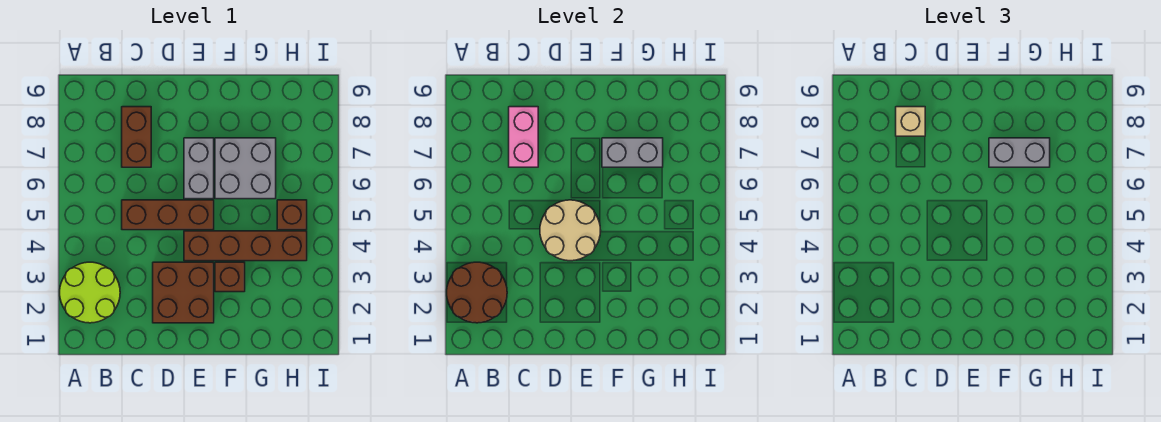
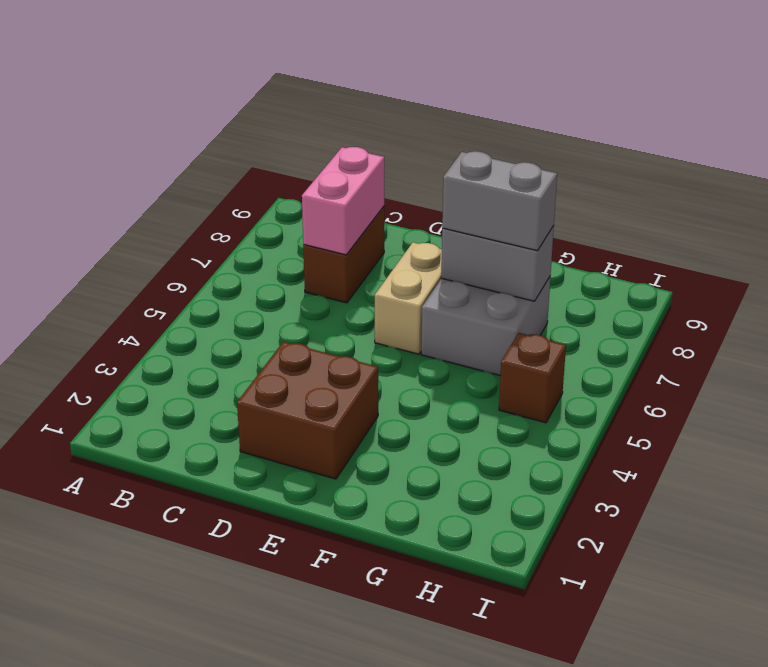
tan 1x2 brick [375,242,442,354] -> grey 1x2 brick [184,138,214,199]
none -> lime 2x2 round brick [60,262,120,323]
none -> brown 1x3 brick [122,200,214,230]
none -> brown 1x4 brick [184,231,307,261]

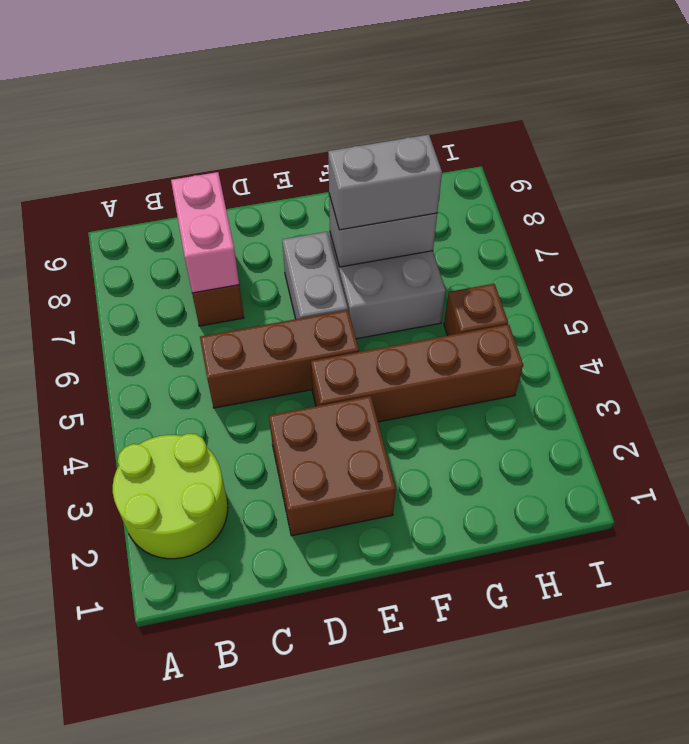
none -> brown 1x1 brick [215,262,245,292]
none -> brown 2x2 round brick [447,262,507,323]
none -> tan 2x2 round brick [540,200,601,261]

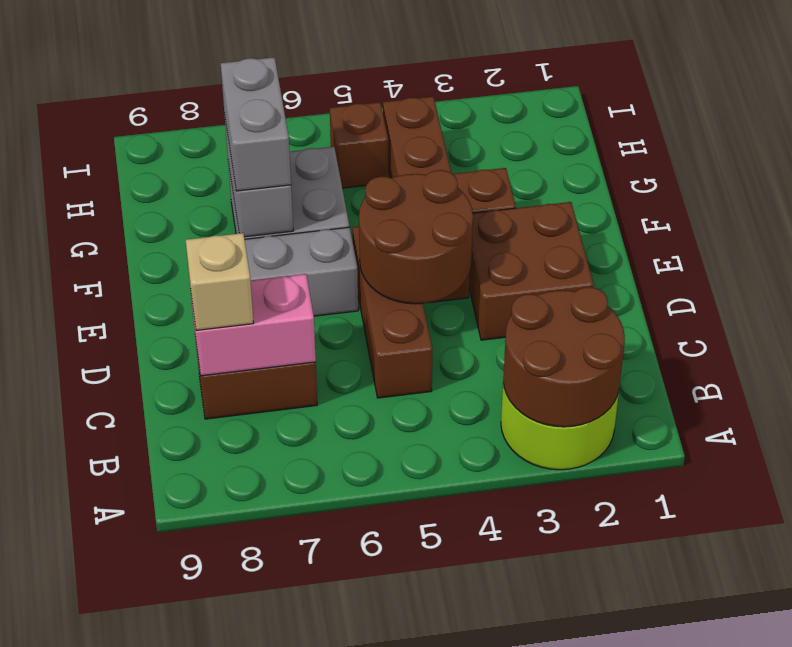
brown 2x2 round brick [359,170,473,304] -> tan 2x2 round brick [540,200,601,261]

